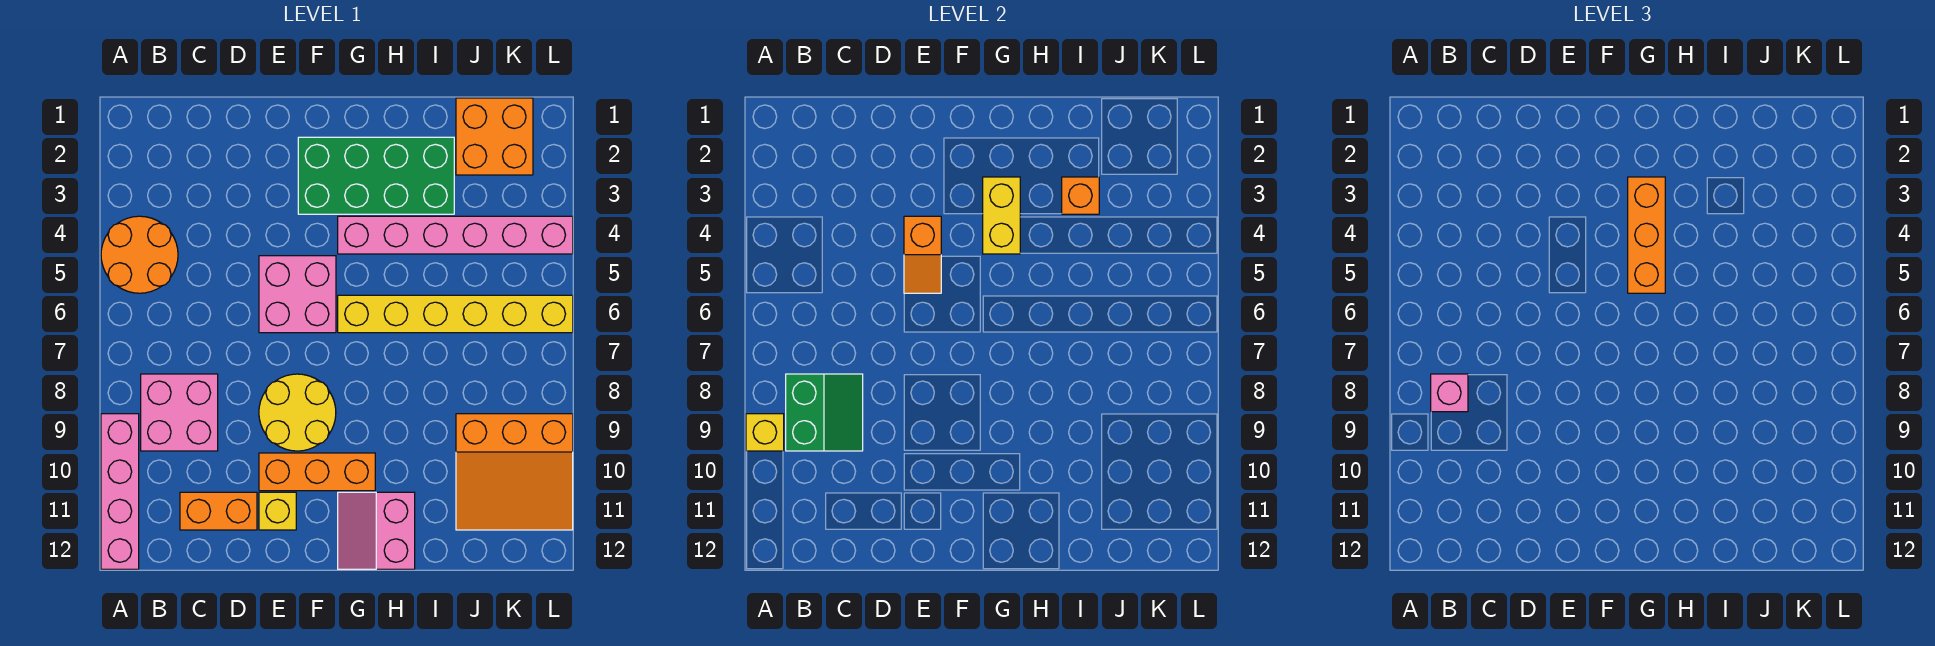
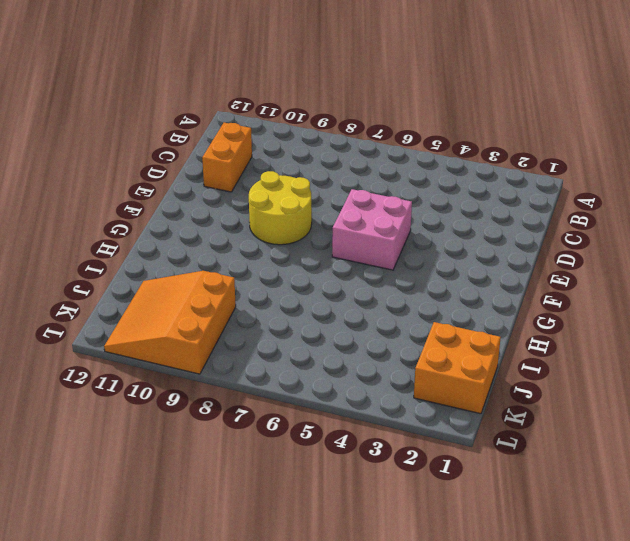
none -> orange 2x2 round brick [101,216,178,293]
none -> pink 1x4 brick [101,414,139,569]
none -> pink 2x2 brick [141,374,218,451]

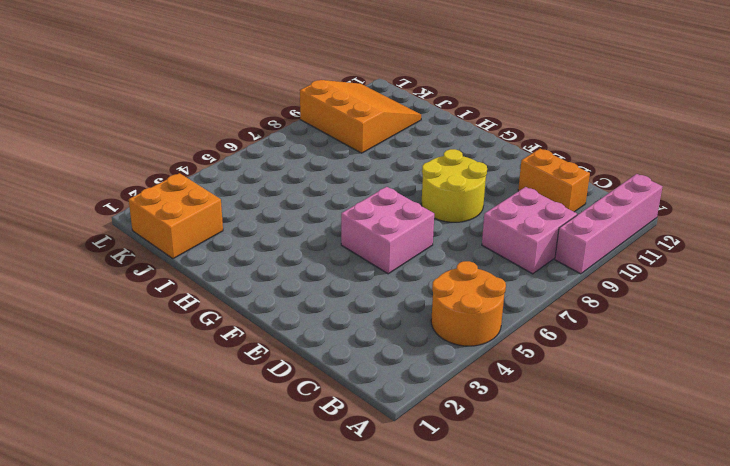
none -> orange 1x3 brick [259,453,375,491]
none -> yellow 1x1 brick [259,492,296,530]
none -> green 2x4 brick [298,137,454,214]

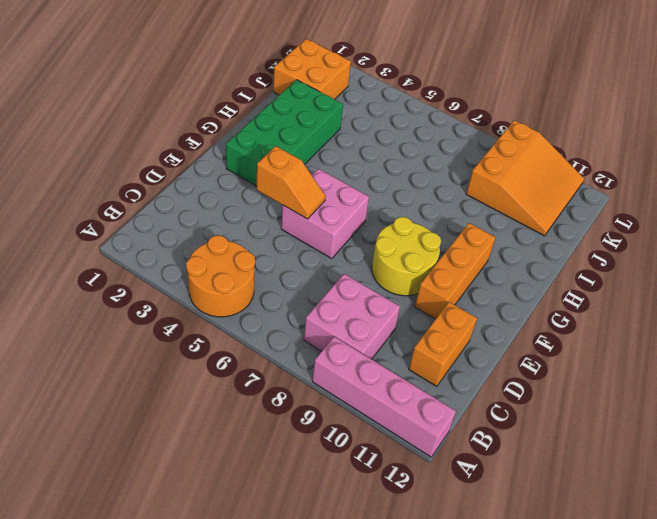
none -> yellow 1x1 brick [259,492,296,530]
none -> pink 1x6 brick [338,216,573,254]
none -> yellow 1x6 brick [338,295,573,333]

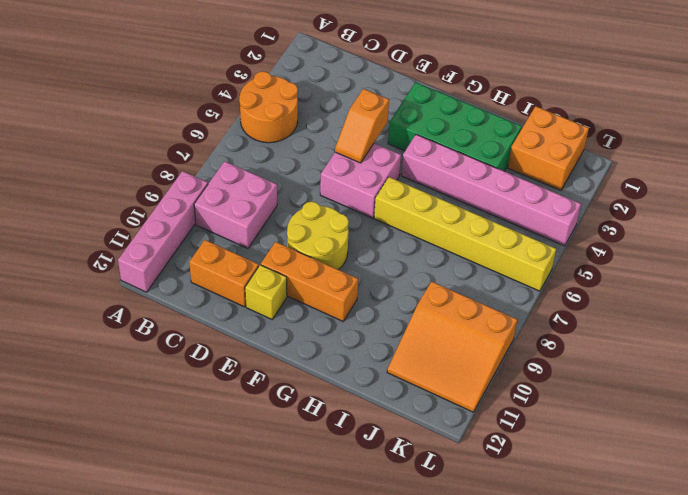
none -> pink 2x2 slope [338,492,415,569]
none -> yellow 1x1 brick [746,414,784,451]
none -> green 2x2 slope [786,374,863,451]

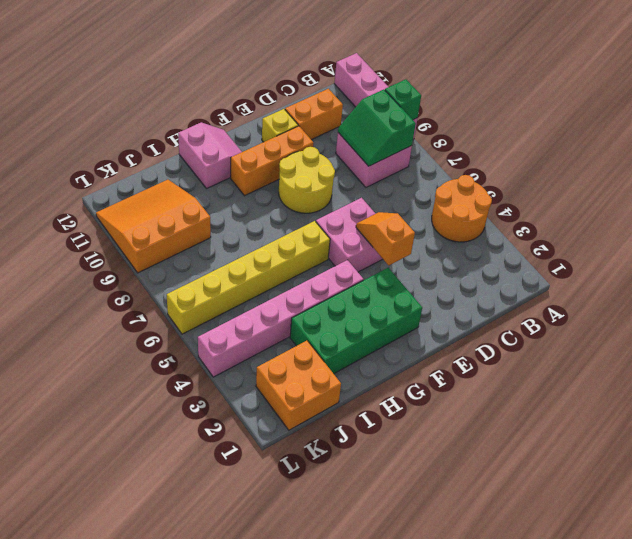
green 1x1 brick [385,79,421,120] -> yellow 1x1 brick [746,414,784,451]
none -> yellow 1x2 brick [983,177,1020,254]
none -> orange 1x1 brick [1062,177,1099,214]
none -> pink 1x1 brick [1431,374,1468,412]

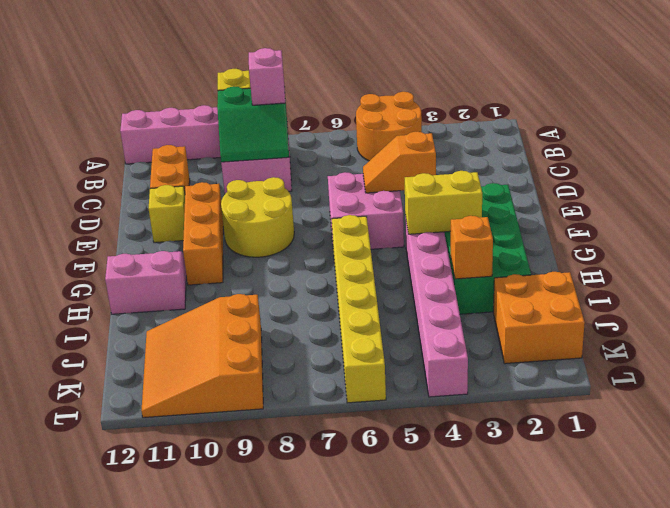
none -> orange 1x3 brick [1628,177,1665,293]

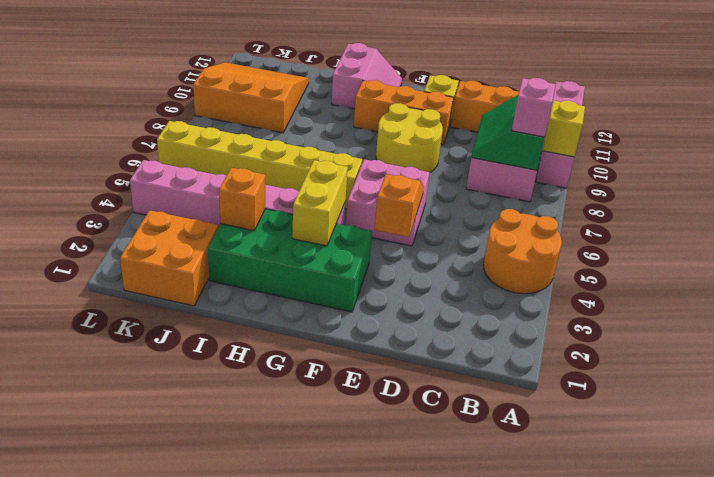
none -> orange 1x3 brick [1628,177,1665,293]

